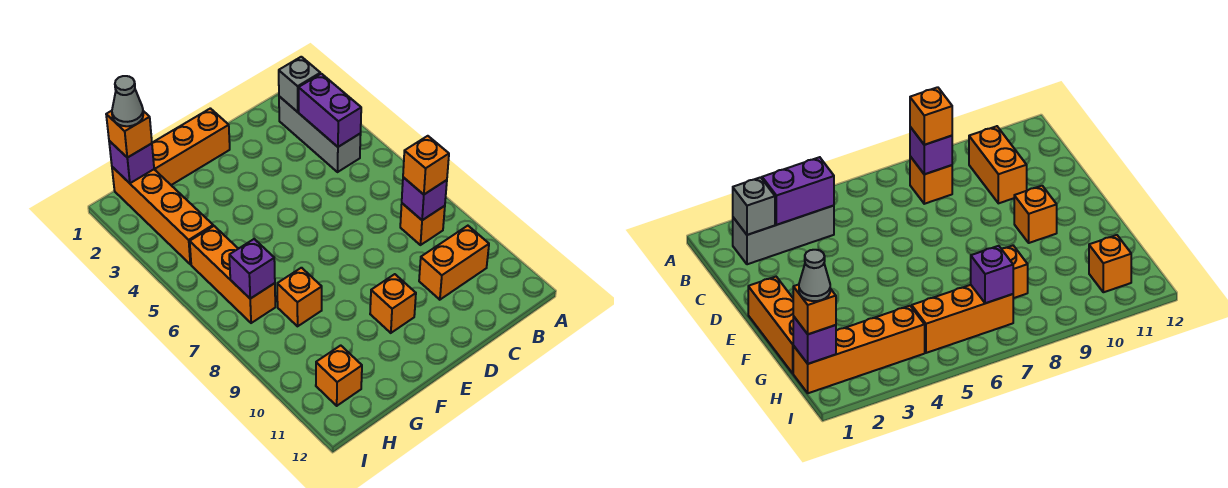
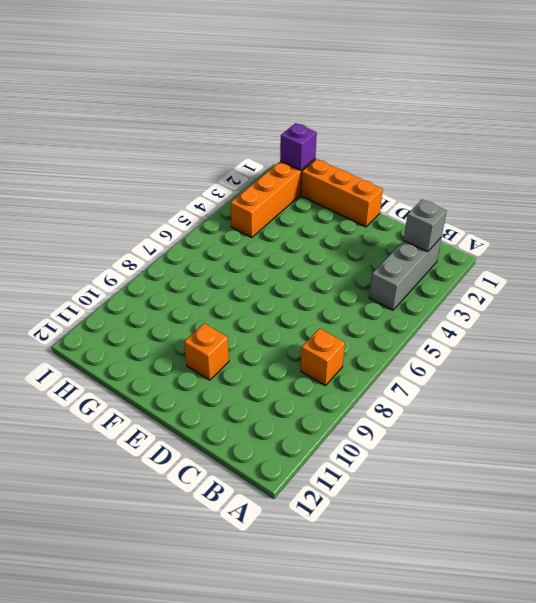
none -> orange 1x2 brick [419,226,489,300]
none -> orange 1x1 brick [277,268,322,326]
none -> orange 1x3 brick [190,226,275,323]

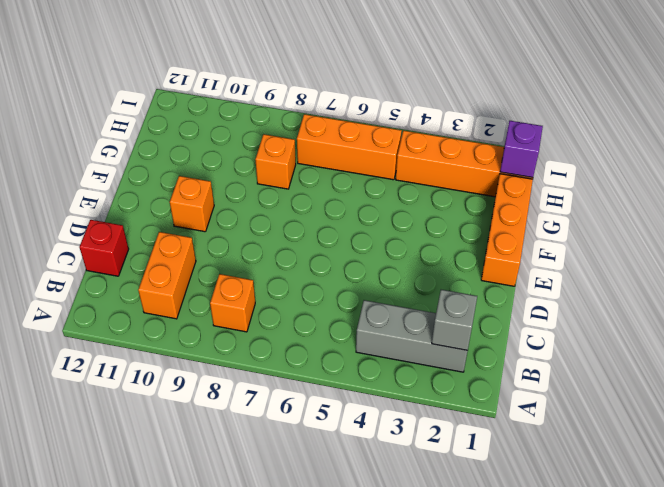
red 1x1 brick [79,220,129,276] -> none
none -> orange 1x1 brick [316,345,362,406]
none -> purple 1x2 brick [299,74,361,147]
none -> purple 1x1 brick [402,177,447,220]

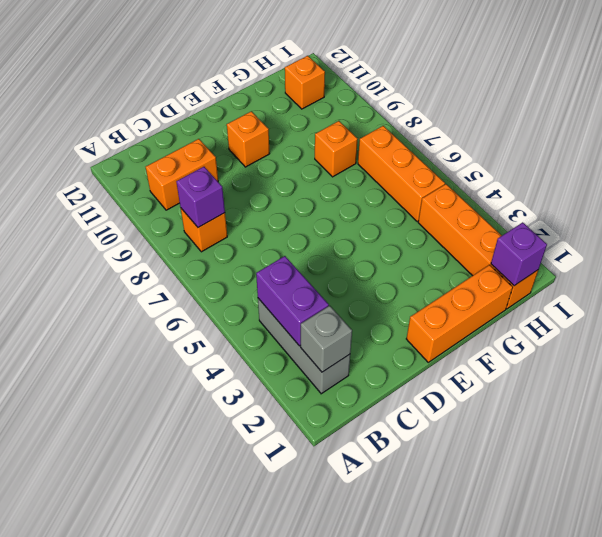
none -> purple 1x1 brick [229,239,275,299]
none -> orange 1x1 brick [403,136,449,194]
none -> orange 1x1 brick [106,111,152,158]

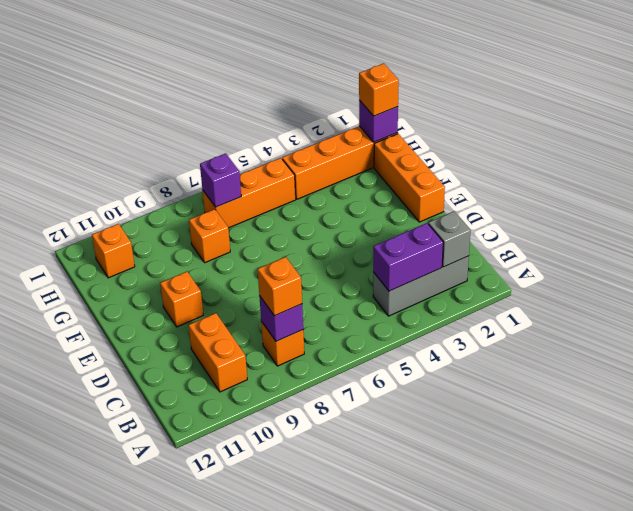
none -> grey 1x1 cone [112,76,143,126]

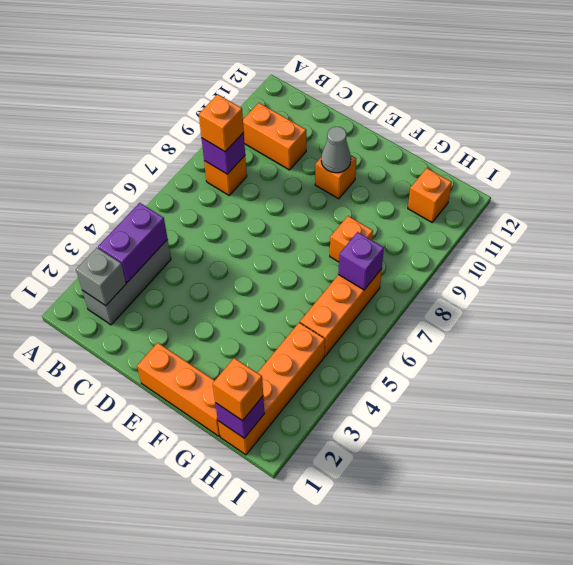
grey 1x1 cone [321,127,351,173] -> grey 1x1 cone moved to [112,76,143,126]

